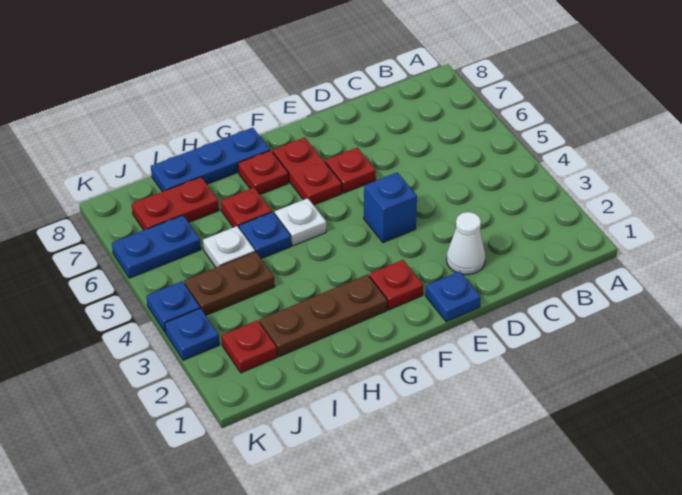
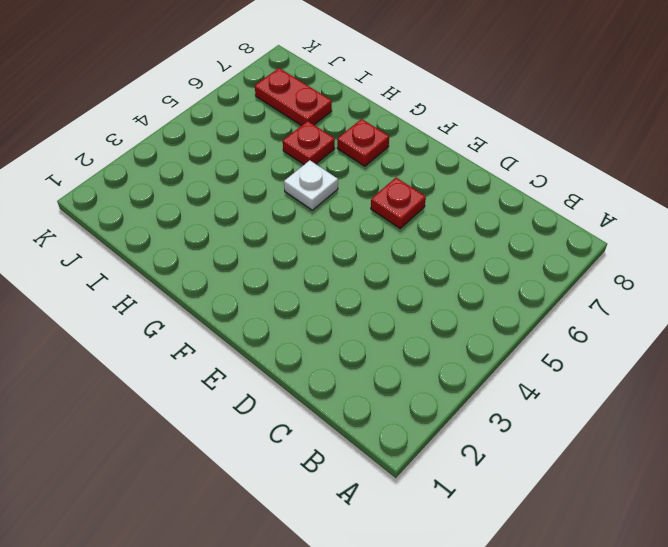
none -> white 1x1 cone [447,212,486,275]
none -> blue 1x1 plate [426,271,481,322]
none -> blue 1x1 brick [364,172,417,243]

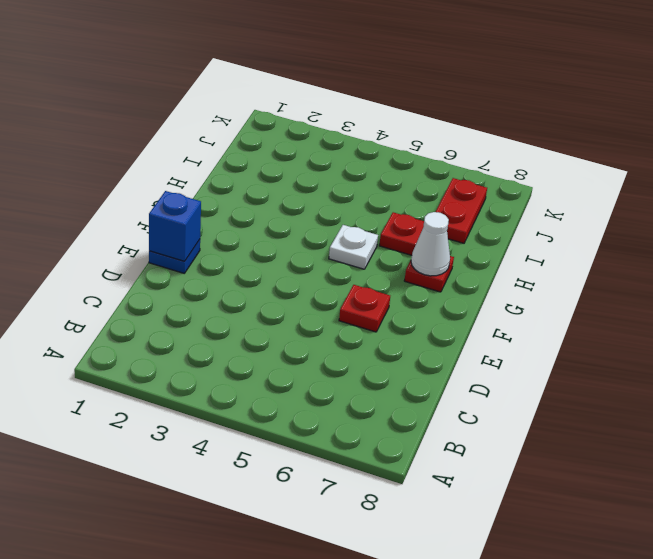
blue 1x1 brick [149,191,201,261] -> blue 1x1 brick moved to [364,172,417,243]
white 1x1 cone [411,212,450,276] -> white 1x1 cone moved to [447,212,486,275]
none -> red 1x1 plate [369,260,423,310]
none -> red 1x2 plate [273,137,342,205]
none -> brown 1x3 plate [259,275,387,357]

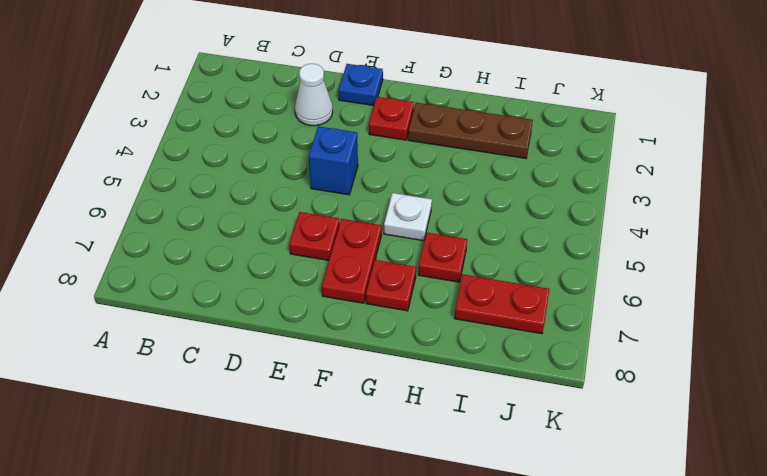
none -> blue 1x3 plate [151,128,270,192]
none -> blue 1x1 plate [239,212,291,259]
none -> brown 1x2 plate [184,252,275,315]

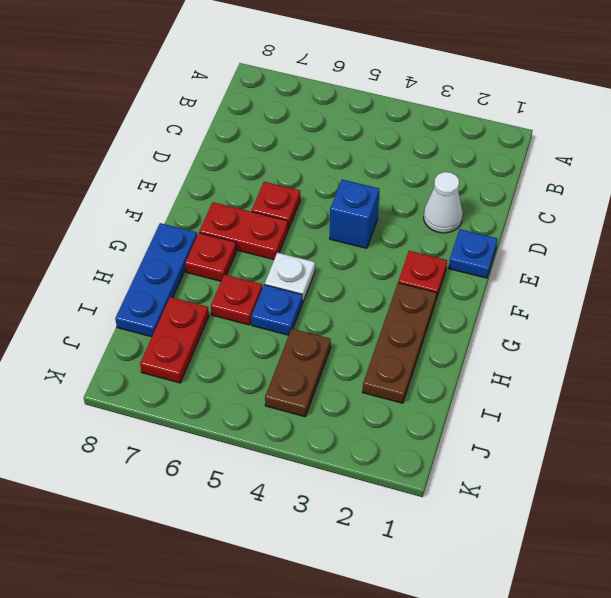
none -> white 1x1 plate [203,226,255,267]
none -> red 1x1 plate [222,320,277,373]
none -> blue 1x2 plate [112,215,201,278]

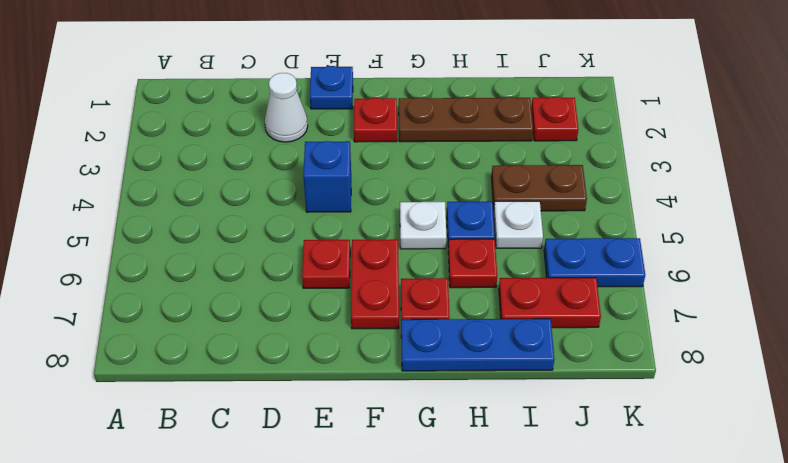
none -> blue 1x1 plate [165,308,220,360]
none -> blue 1x1 plate [147,281,200,332]

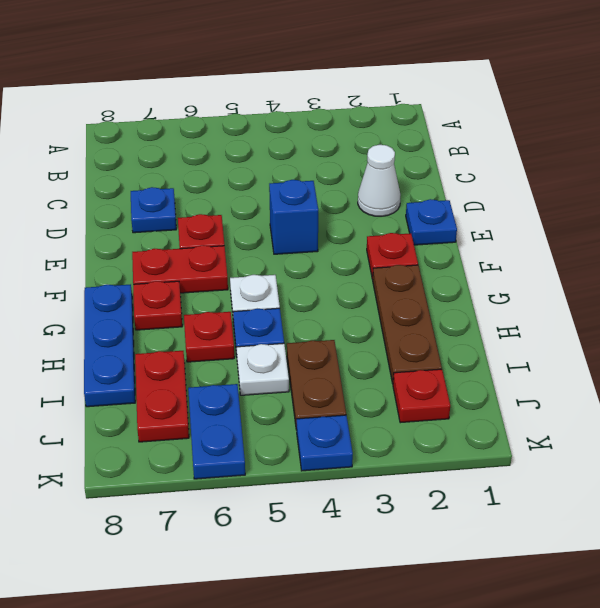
blue 1x1 plate [131,187,176,233] -> blue 1x1 plate moved to [165,308,220,360]

